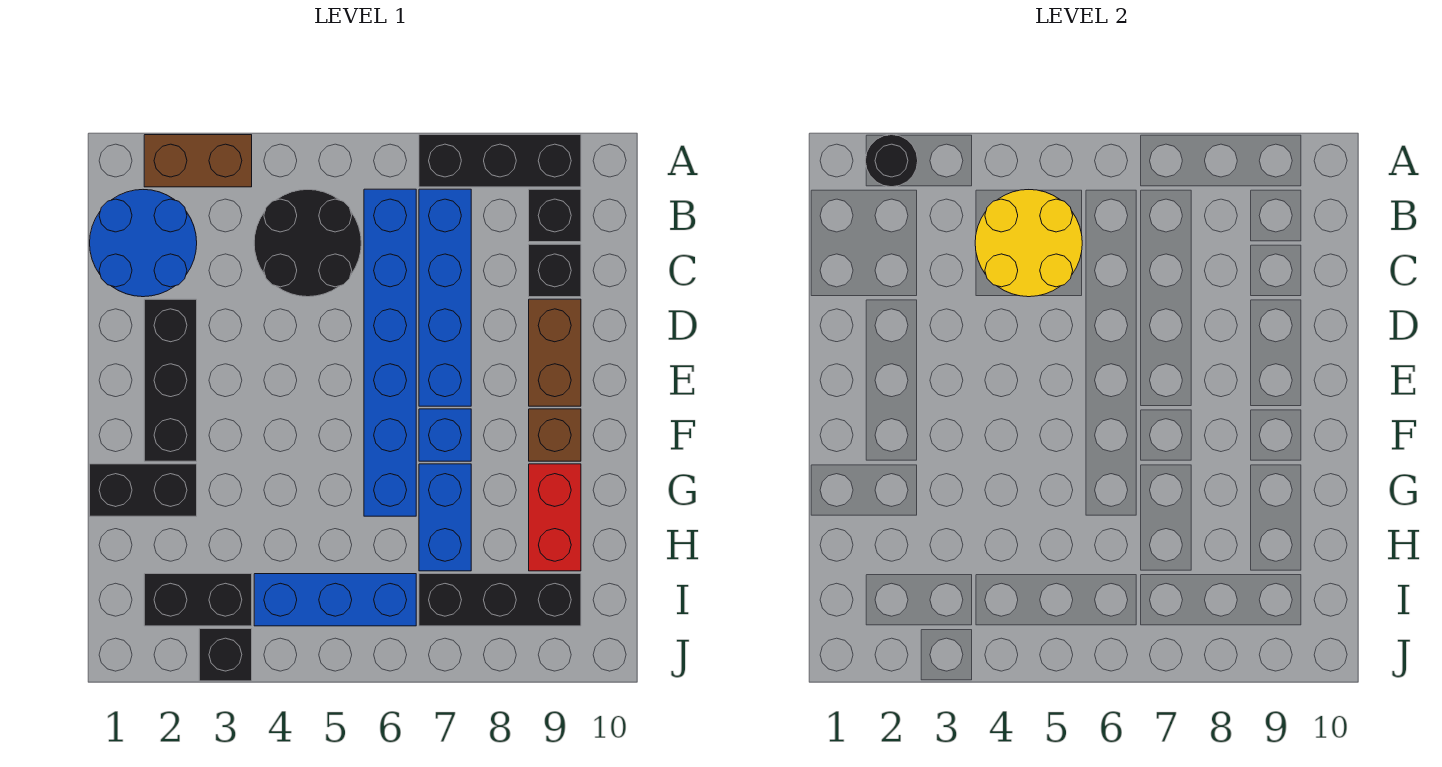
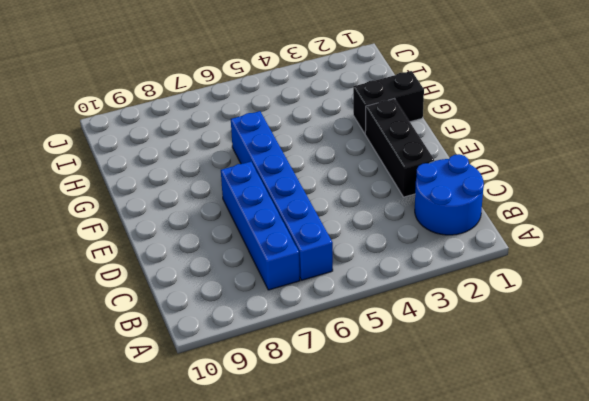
none -> brown 1x2 brick [144,135,252,187]
none -> black 1x3 brick [419,135,581,187]
none -> black 2x2 round brick [254,190,361,297]

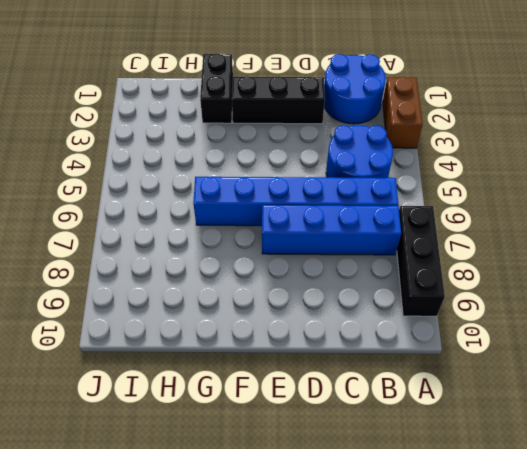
blue 2x2 round brick [326,125,393,178] -> black 2x2 round brick [254,190,361,297]
none -> black 1x1 brick [529,189,581,242]
none -> black 1x1 brick [529,244,581,297]
none -> brown 1x2 brick [529,299,581,406]

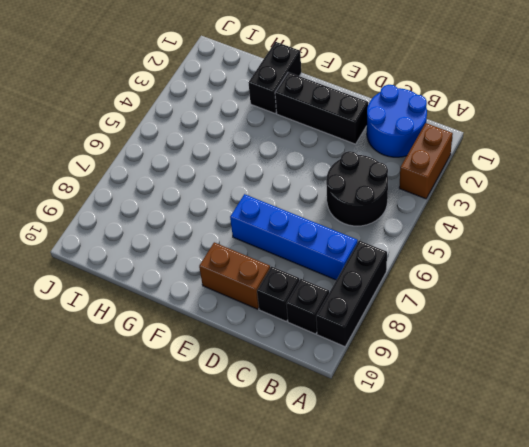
none -> blue 1x6 brick [364,189,416,516]
none -> blue 1x1 brick [419,409,471,461]
none -> brown 1x1 brick [529,409,581,461]

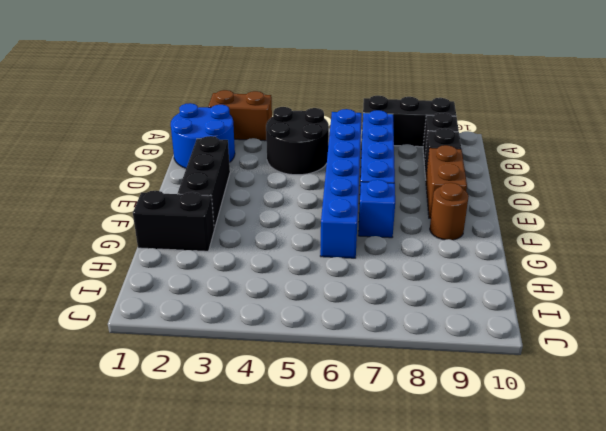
brown 1x1 round brick [430,183,469,240] -> brown 1x1 brick [529,409,581,461]
none -> blue 1x2 brick [419,464,471,571]
none -> red 1x2 brick [529,464,581,571]
none -> black 1x2 brick [144,574,252,626]

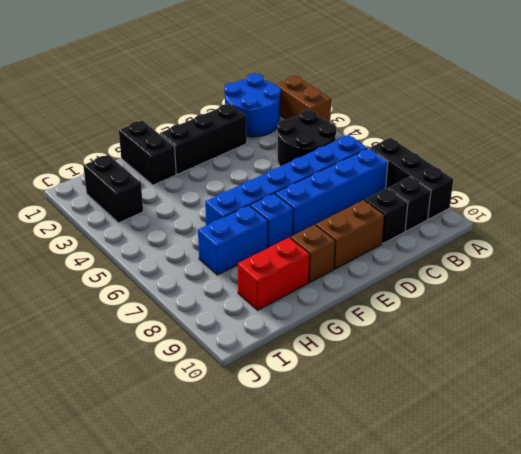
none -> blue 1x3 brick [254,574,416,626]
none -> black 1x3 brick [419,574,581,626]
none -> black 1x1 brick [199,629,252,681]

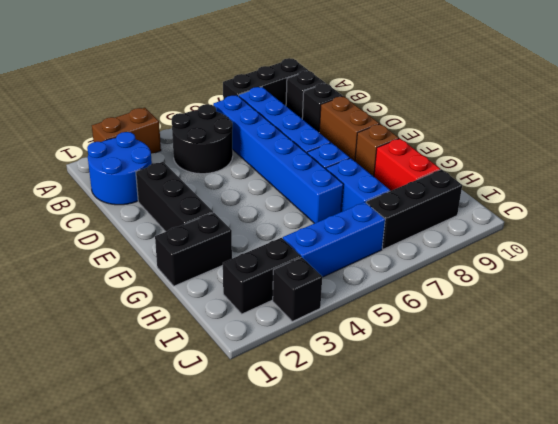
none -> black 1x1 round brick [865,135,918,187]
none -> yellow 2x2 round brick [975,190,1082,297]

